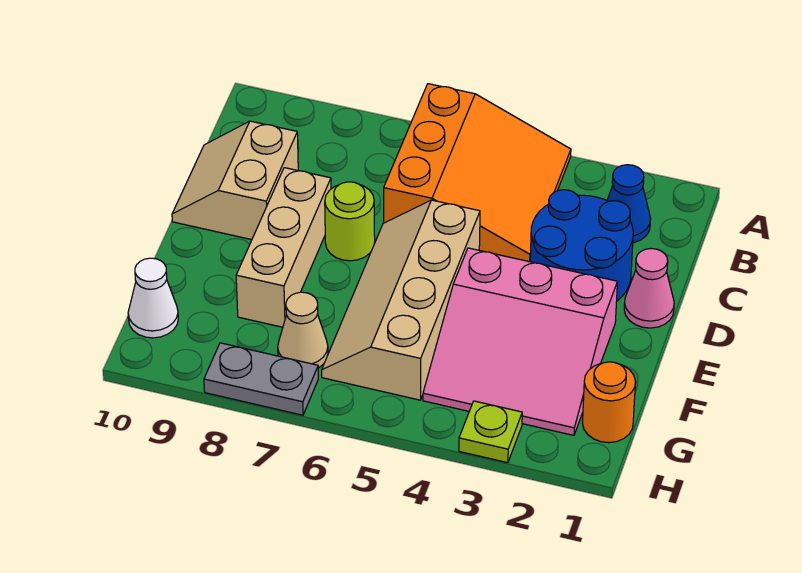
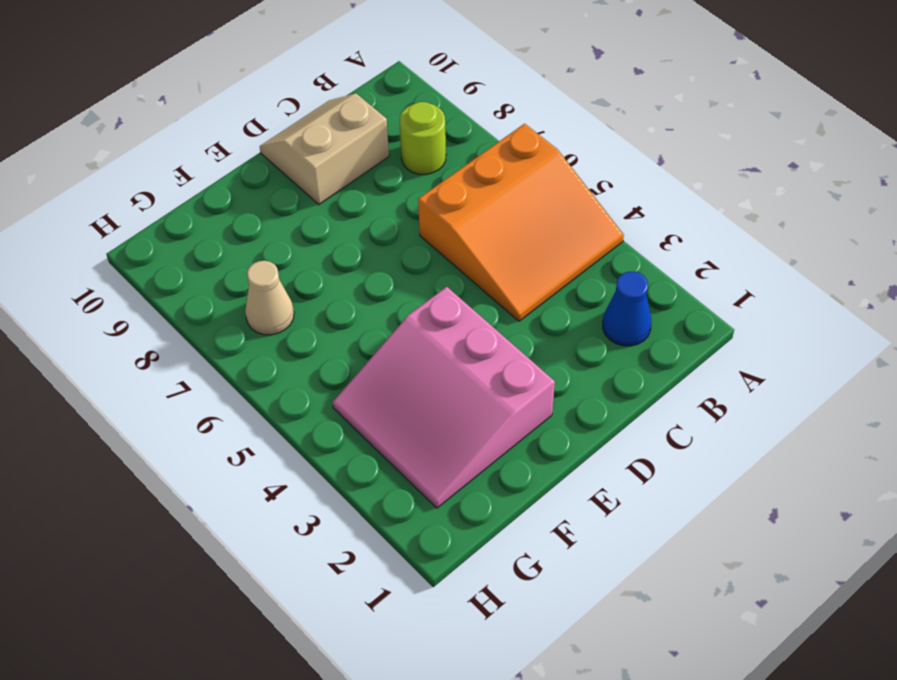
lime 1x1 round brick [399,102,446,174] -> lime 1x1 round brick moved to [325,182,375,261]
none -> blue 2x2 round brick [530,190,633,301]
none -> pink 1x1 cone [624,249,674,328]
none -> tan 2x4 slope [322,200,480,400]

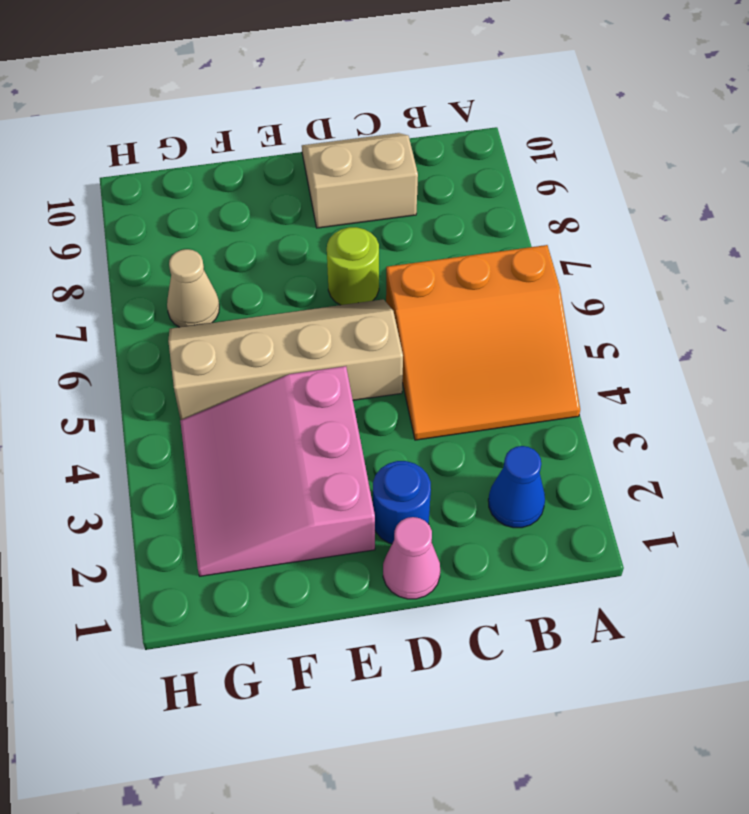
blue 1x1 round brick [373,461,431,544] -> blue 2x2 round brick [530,190,633,301]
none -> tan 1x3 brick [236,168,331,327]
none -> orange 1x1 round brick [582,362,636,443]
none -> white 1x1 cone [128,258,178,338]

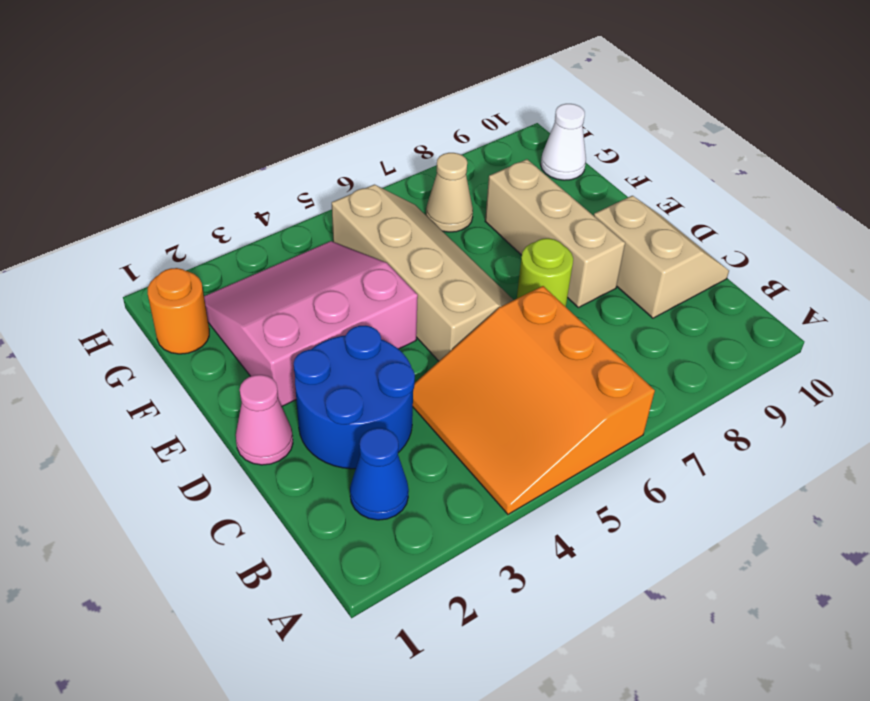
none -> lime 1x1 plate [459,401,522,463]
none -> grey 1x2 plate [204,343,318,415]

